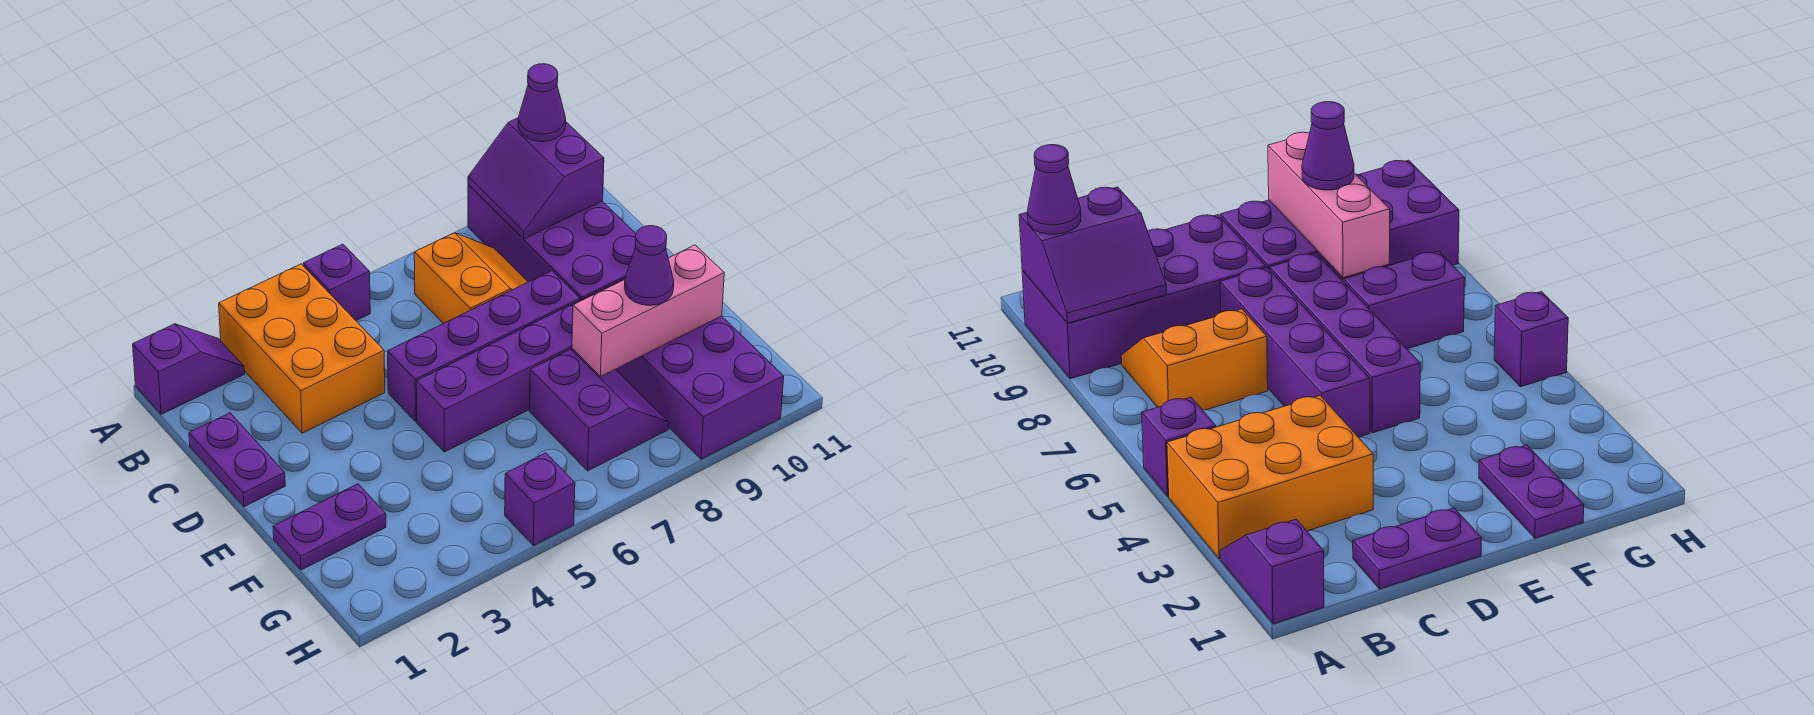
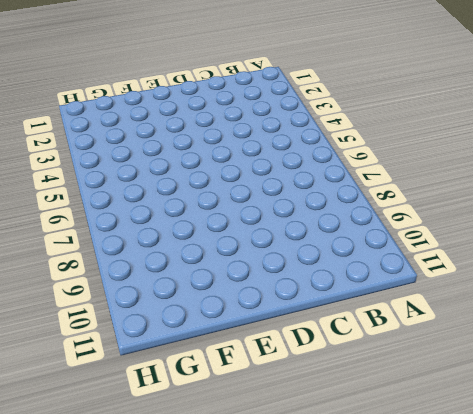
none -> purple 1x2 slope [133,324,245,414]
none -> orange 2x3 brick [219,264,385,433]
none -> purple 1x1 brick [303,244,370,320]

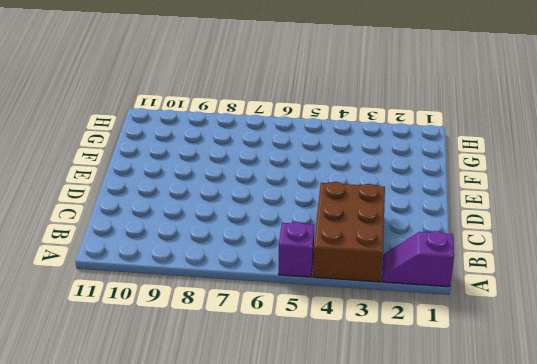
brown 2x3 brick [313,182,385,282] -> orange 2x3 brick [219,264,385,433]
none -> purple 2x4 brick [468,185,636,300]
none -> orange 2x2 slope [414,233,528,324]
none -> purple 1x2 plate [189,413,285,507]

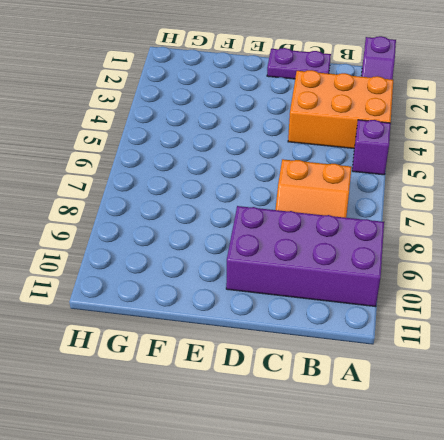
none -> purple 1x4 brick [388,271,580,422]
none -> purple 1x4 brick [416,300,582,452]
none -> purple 2x4 brick [583,278,784,459]

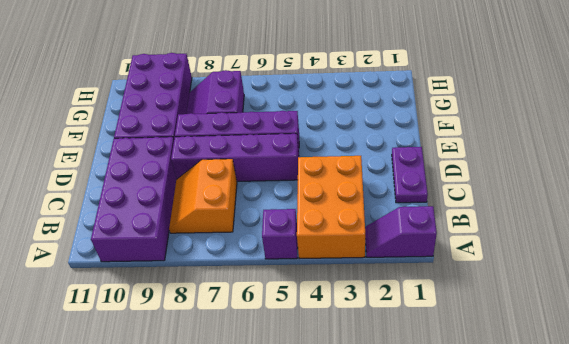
none -> purple 1x2 plate [273,484,386,570]
none -> purple 1x1 brick [505,453,575,546]
none -> purple 2x2 slope [468,118,604,239]

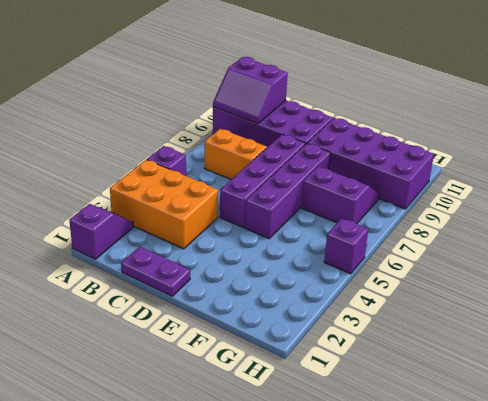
none -> purple 1x2 plate [273,484,386,570]
none -> pink 1x3 brick [572,245,724,377]
none -> purple 1x1 cone [518,64,566,142]

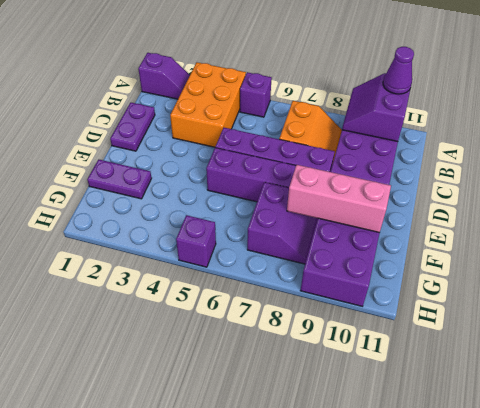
none -> purple 1x1 cone [625,226,674,305]

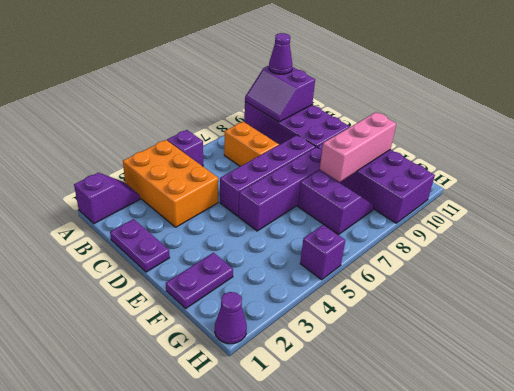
purple 1x1 cone [215,292,247,344] -> purple 1x1 cone moved to [625,226,674,305]

